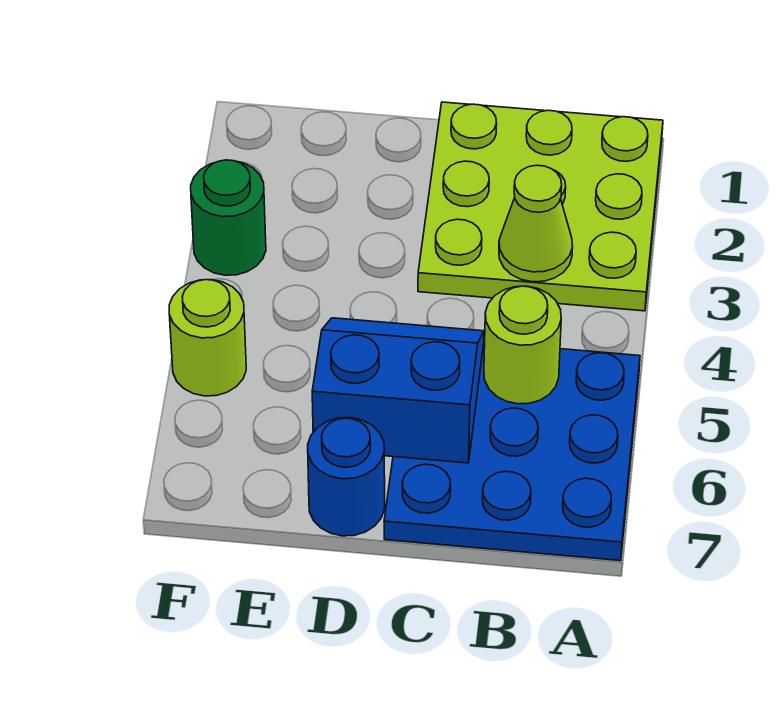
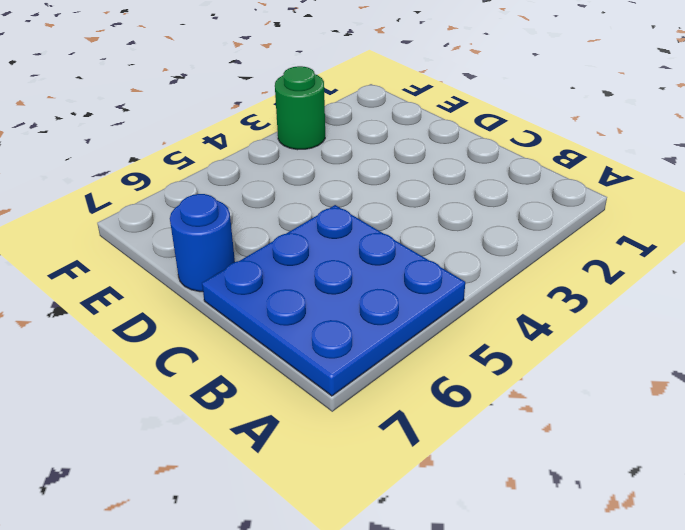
none -> lime 3x3 plate [418,102,663,311]
none -> lime 1x1 round brick [169,280,246,396]

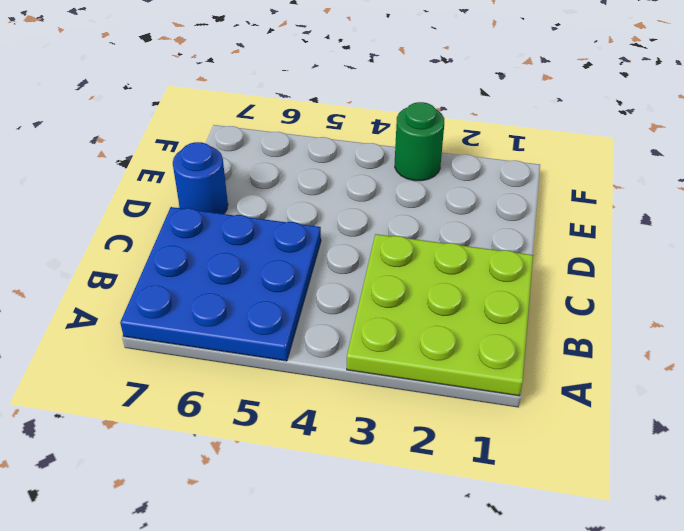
none -> lime 1x1 round brick [169,280,246,396]
none -> lime 1x1 cone [499,165,573,282]

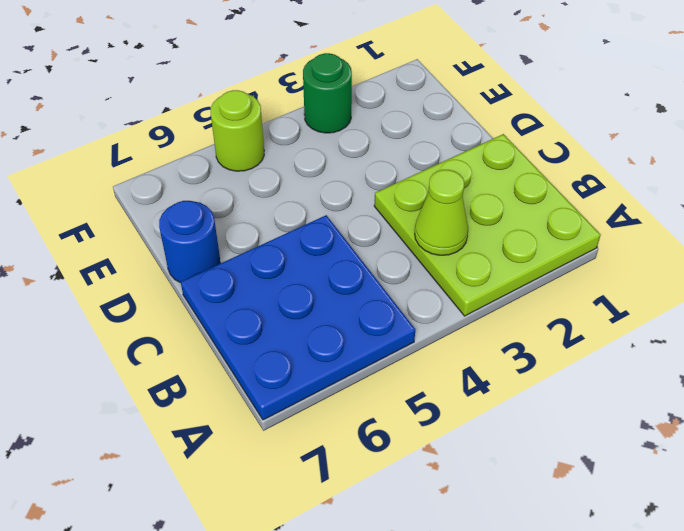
none -> lime 1x1 round brick [484,286,561,404]
none -> blue 2x2 slope [312,318,484,463]

